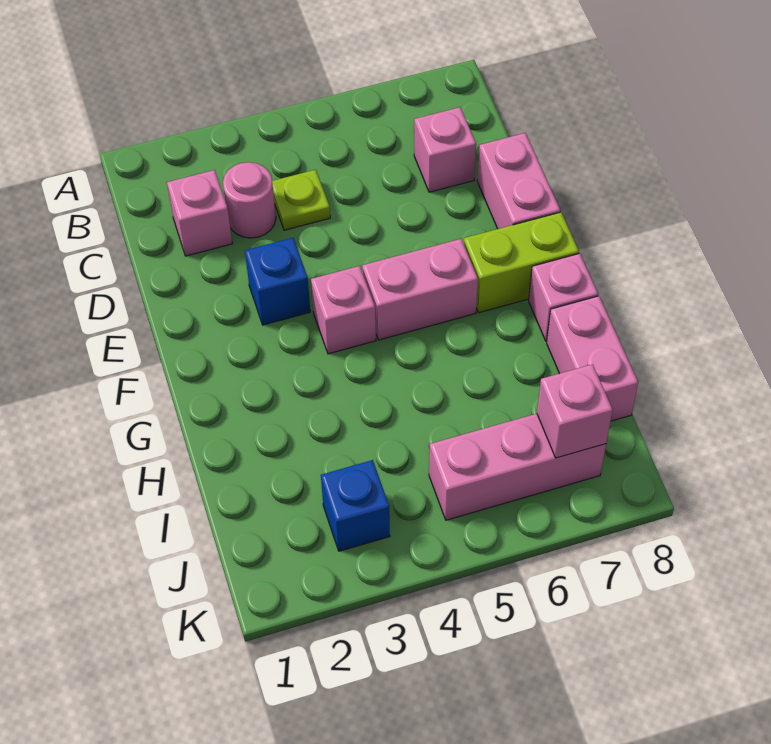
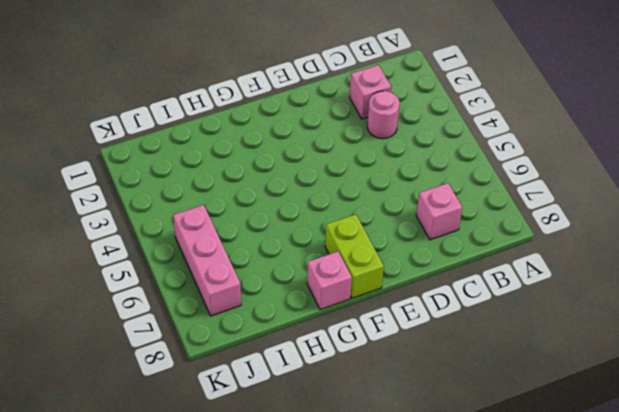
none -> lime 1x1 plate [272,170,330,230]
none -> pink 1x2 brick [477,133,560,229]
none -> blue 1x1 brick [245,238,310,325]

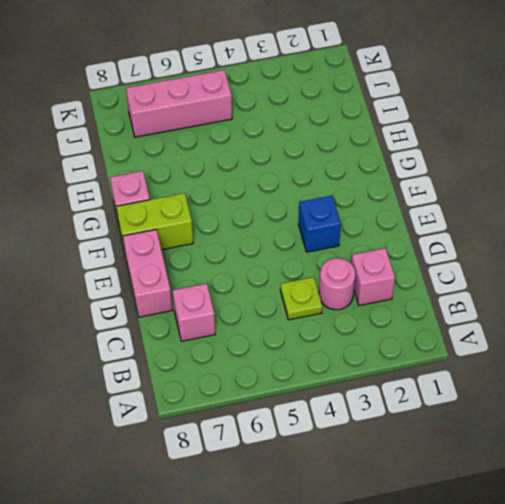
none -> pink 1x1 brick [311,266,376,354]
none -> pink 1x2 brick [362,239,478,340]
none -> pink 1x2 brick [547,296,638,421]

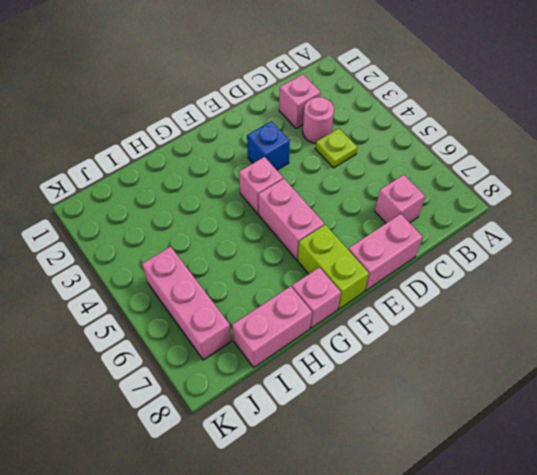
none -> blue 1x1 brick [321,460,390,551]
none -> pink 1x1 brick [537,364,613,458]

